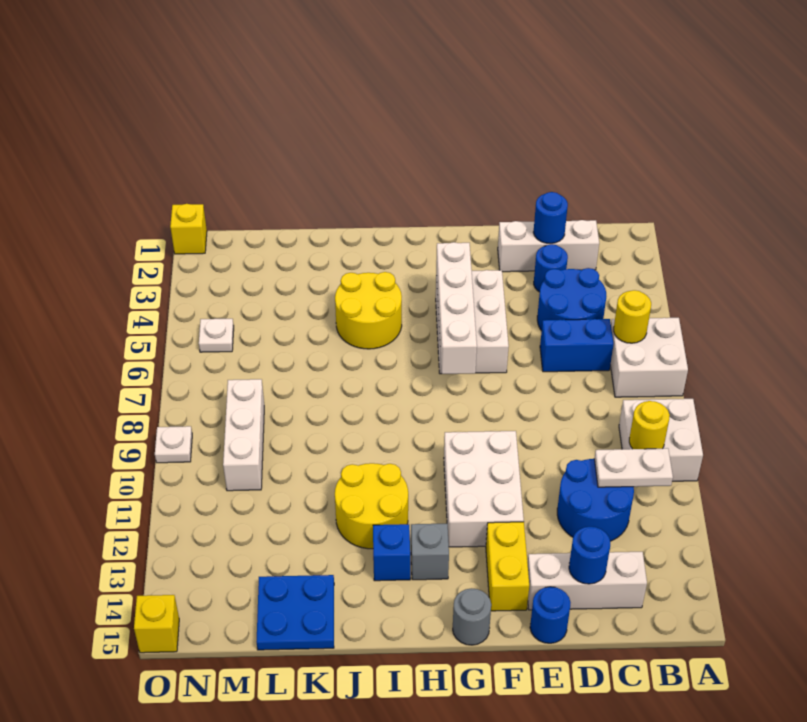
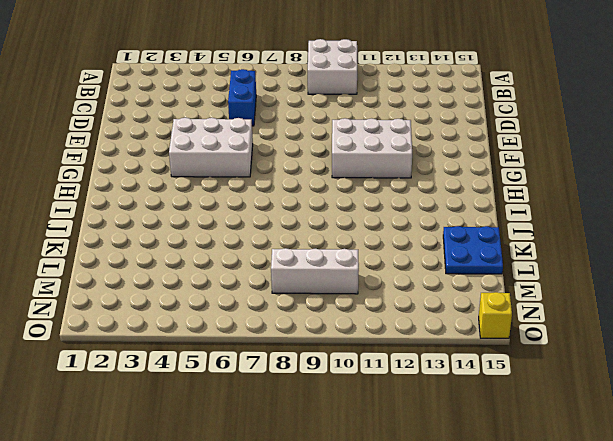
none -> white 2x2 brick [610,318,688,397]
none -> white 1x3 brick [498,220,599,272]
none -> blue 2x2 round brick [537,268,606,331]

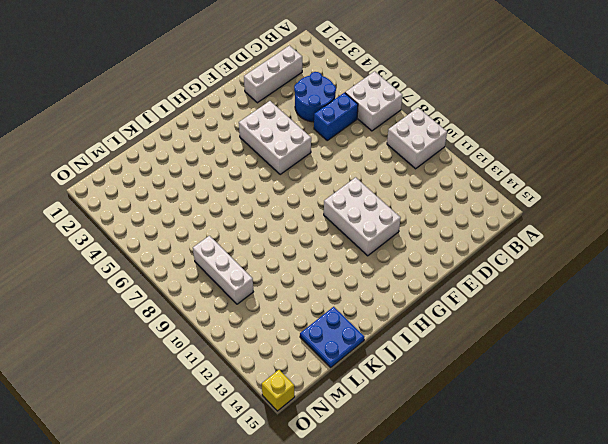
none -> blue 2x2 round brick [557,459,634,541]
none -> white 1x3 brick [528,552,647,610]
none -> blue 1x1 round brick [534,244,568,292]

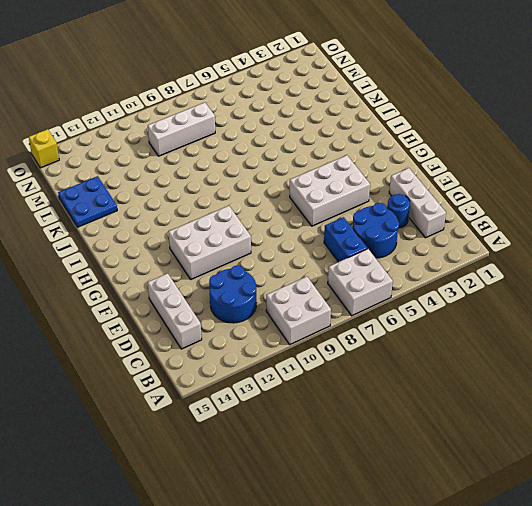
none -> blue 1x1 round brick [530,587,571,643]
none -> yellow 1x2 brick [486,522,529,611]
none -> grey 1x1 round brick [453,588,491,645]

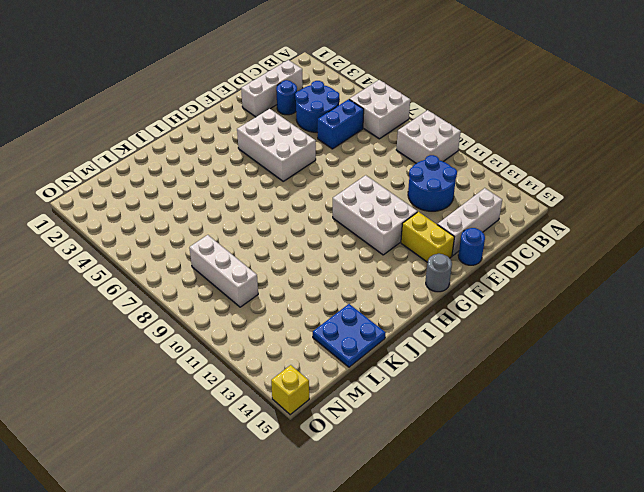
none -> grey 1x1 brick [411,524,449,580]
none -> yellow 2x2 round brick [335,272,402,349]
none -> yellow 2x2 round brick [335,463,408,549]

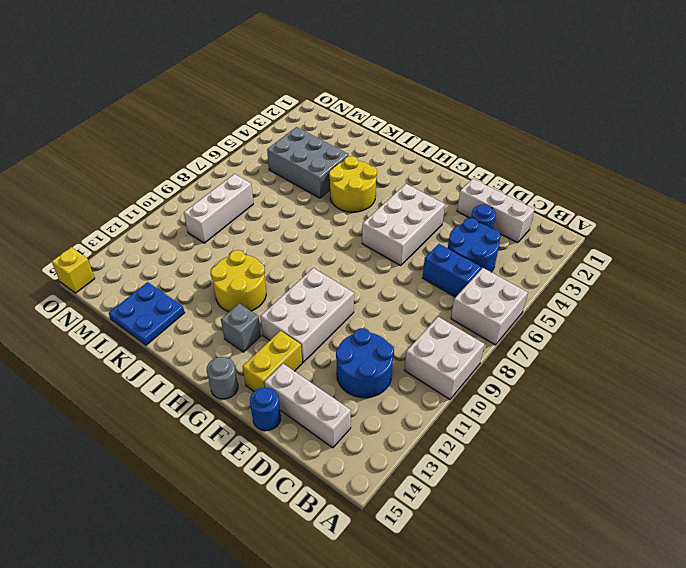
grey 2x3 brick [267,127,348,198] -> none
none -> blue 1x1 brick [373,524,410,581]
none -> white 1x1 plate [199,319,234,352]
none -> yellow 1x1 brick [170,204,207,254]

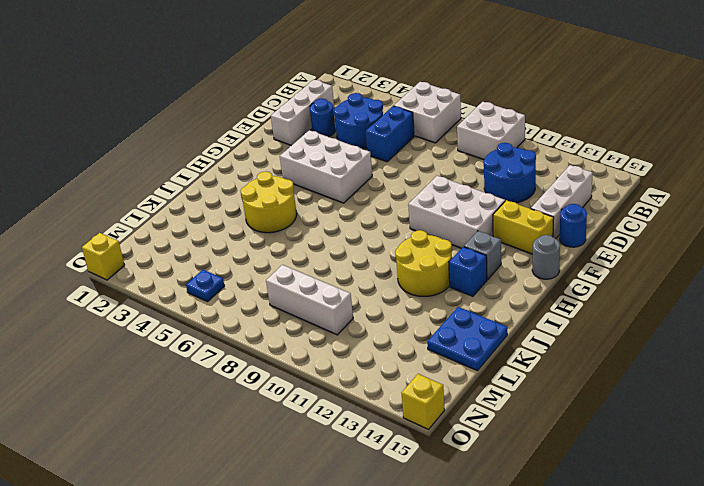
blue 1x1 plate [186,270,224,302] -> white 1x1 plate [199,319,234,352]
none -> white 1x1 plate [155,426,192,463]
none -> yellow 1x1 round brick [614,290,651,343]
none -> yellow 1x1 round brick [629,401,670,449]

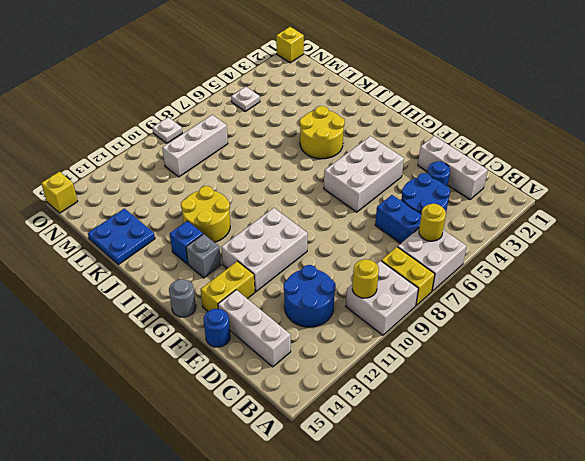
yellow 1x2 brick [381,247,435,305] -> none
none -> white 1x2 plate [594,448,673,487]
none -> blue 1x1 round brick [533,192,568,244]
none -> blue 1x1 round brick [569,527,610,584]

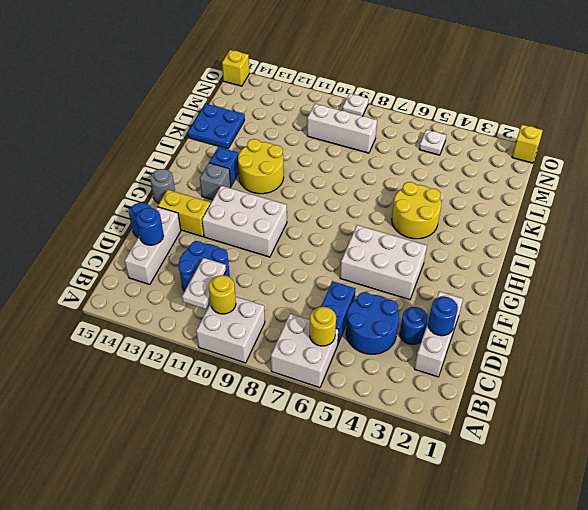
none -> white 1x4 brick [436,242,477,374]

